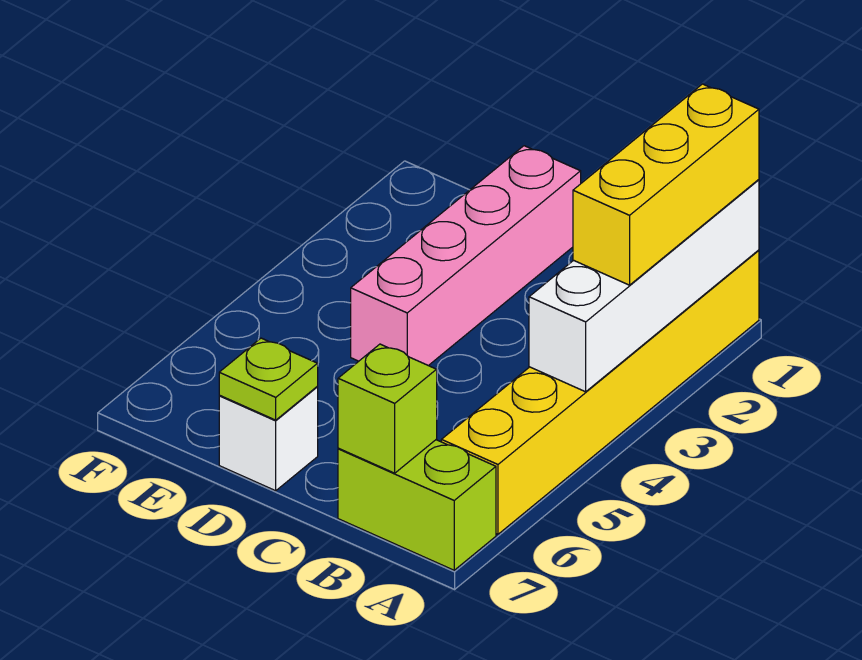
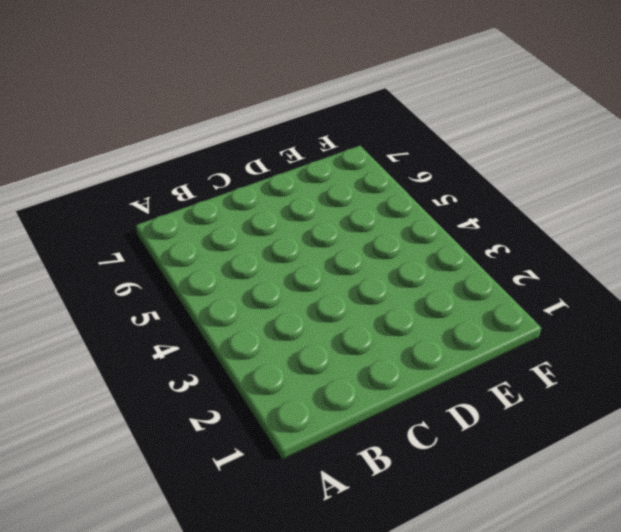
none -> yellow 1x6 brick [441,250,759,534]
none -> lime 1x2 brick [338,440,496,570]

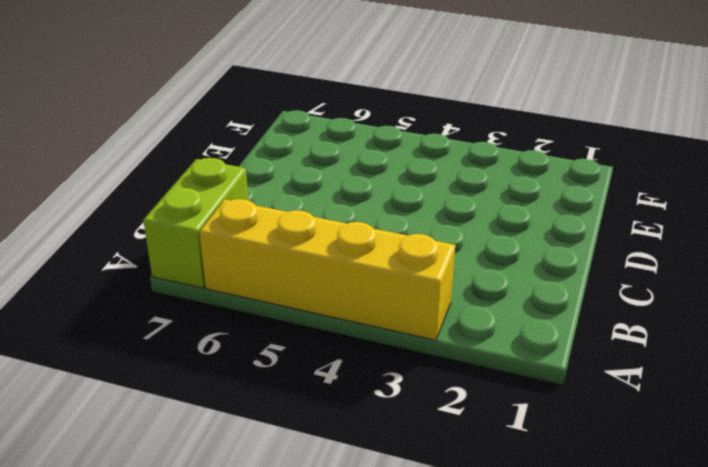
yellow 1x4 brick [199,199,455,340] -> yellow 1x6 brick [441,250,759,534]
none -> pink 1x4 brick [351,146,581,366]
none -> white 1x1 brick [219,387,318,491]

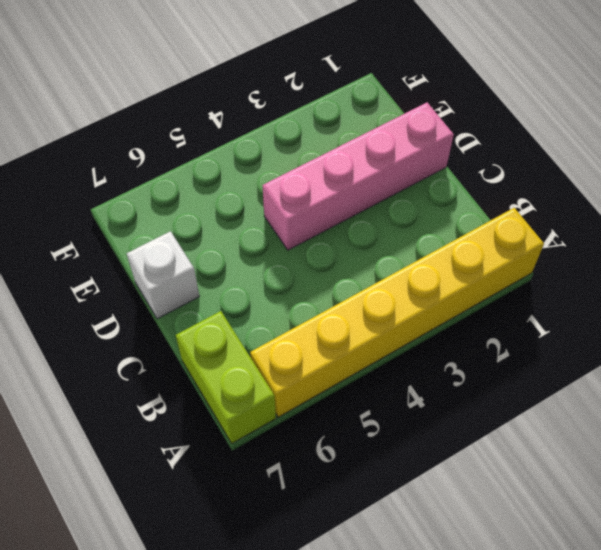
none -> white 1x4 brick [529,180,759,392]
none -> lime 1x1 brick [338,344,437,473]

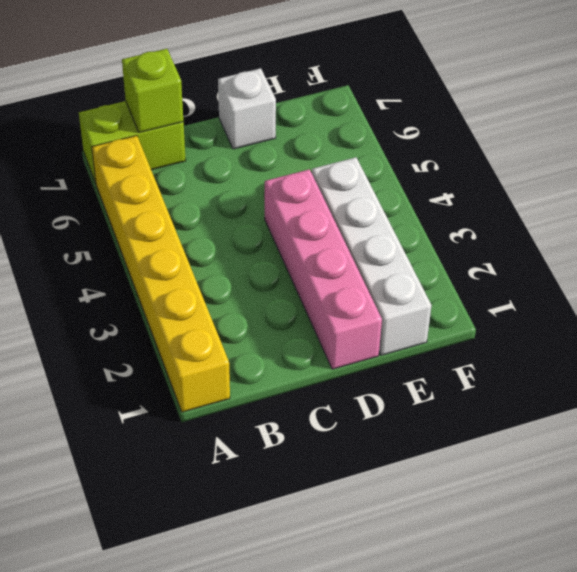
white 1x4 brick [312,157,432,355] -> white 1x4 brick moved to [529,180,759,392]
none -> lime 1x1 plate [219,338,318,420]
none -> yellow 1x3 brick [573,84,759,285]

